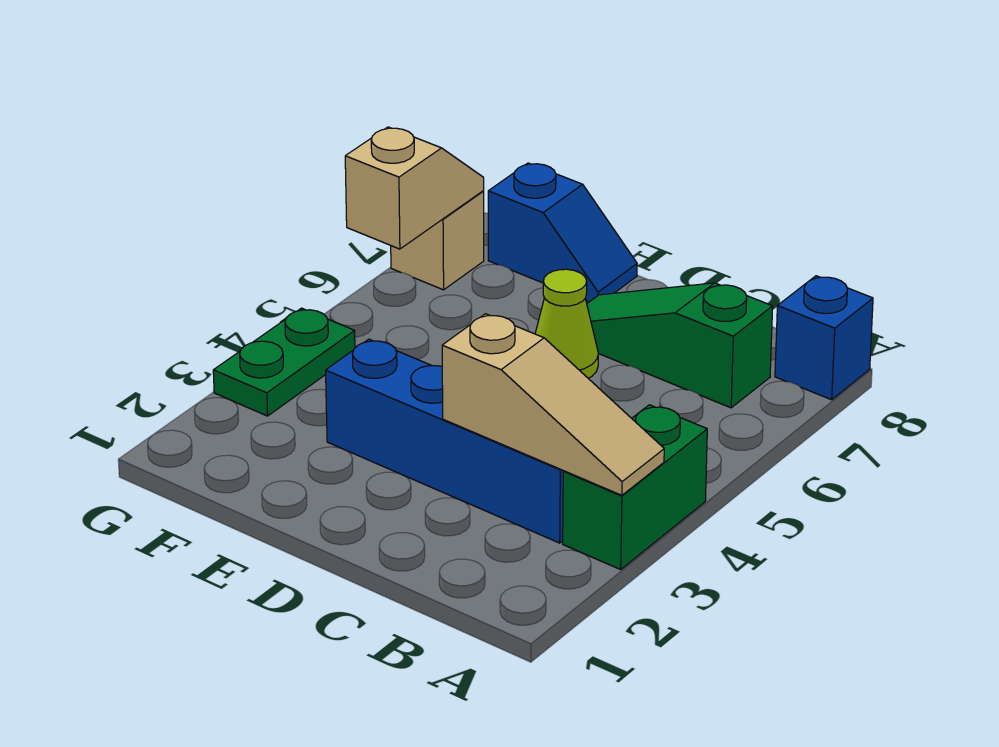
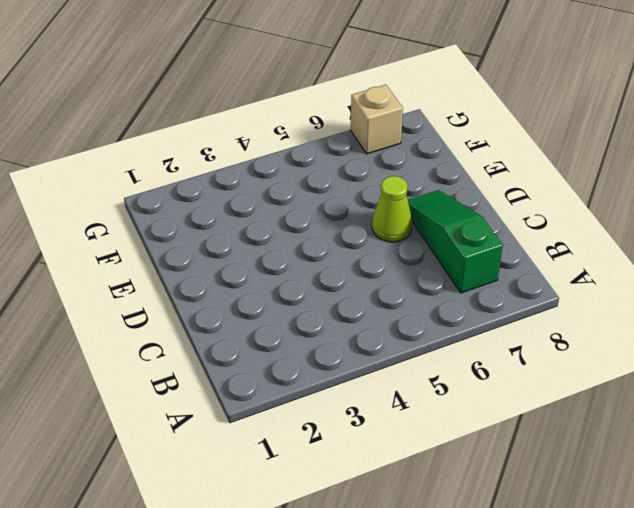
none -> green 1x2 brick [563,405,707,569]
none -> blue 1x1 brick [775,276,873,400]

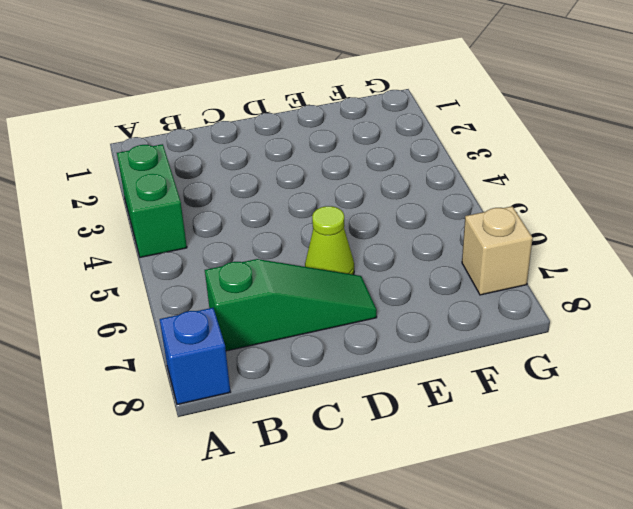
none -> blue 1x4 brick [326,339,563,543]
none -> blue 1x2 slope [488,163,637,302]

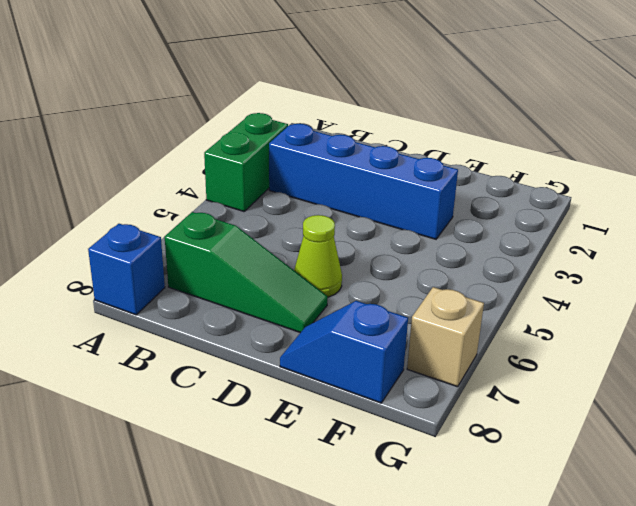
none -> green 1x2 plate [213,308,355,416]
none -> tan 1x3 slope [442,314,664,495]

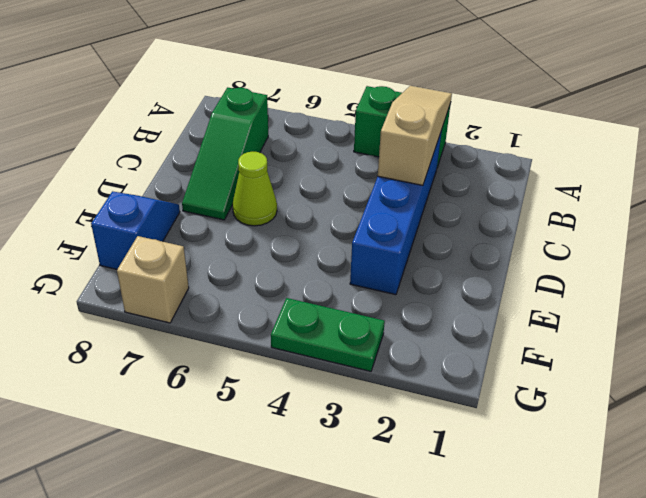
none -> blue 1x1 brick [775,276,873,400]
none -> tan 1x2 slope [345,127,484,249]

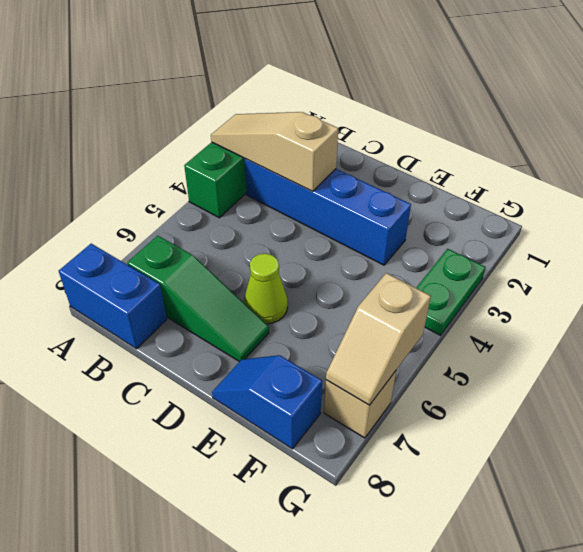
blue 1x2 brick [59,244,167,349] -> blue 1x1 brick [775,276,873,400]

